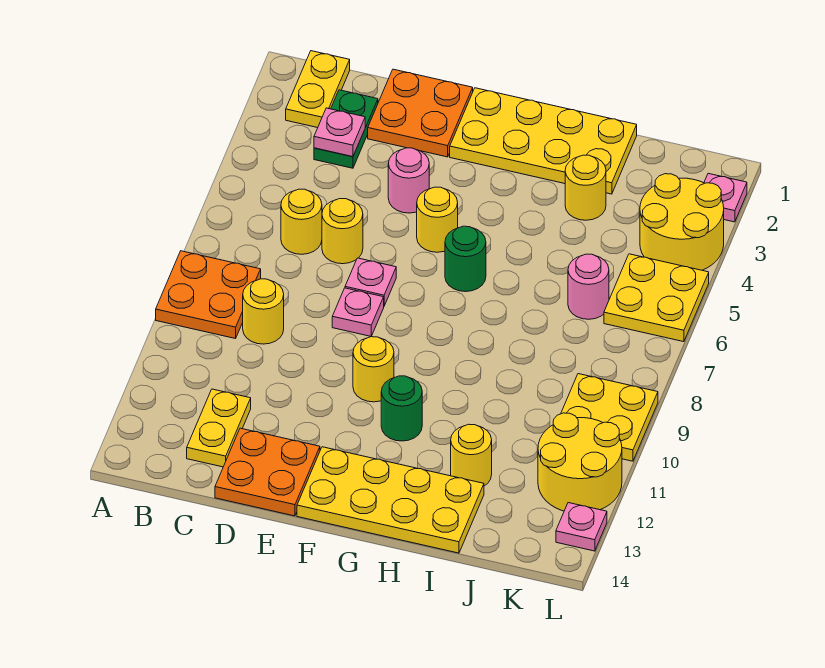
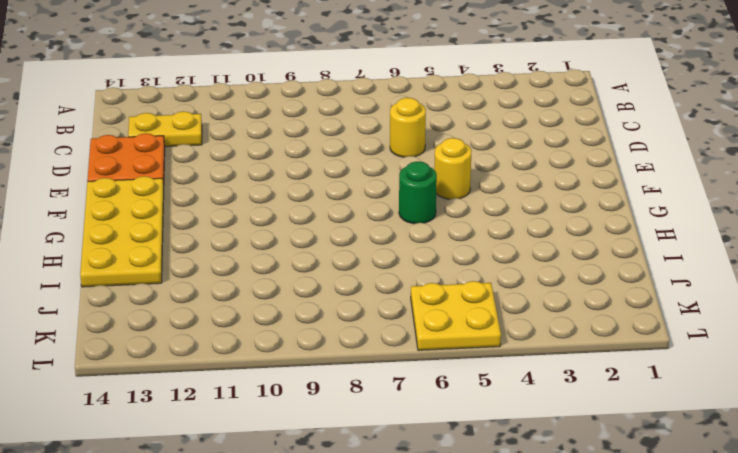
none -> orange 2x2 plate [156,251,261,339]
none -> yellow 1x2 plate [286,51,350,128]
none -> green 1x2 plate [314,90,378,168]

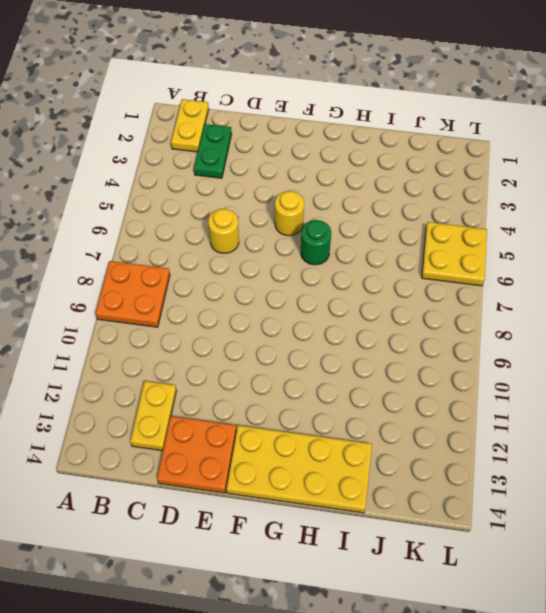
none -> yellow 1x1 round brick [281,189,322,254]
none -> yellow 1x1 round brick [243,279,284,344]
none -> orange 2x2 plate [368,69,473,157]

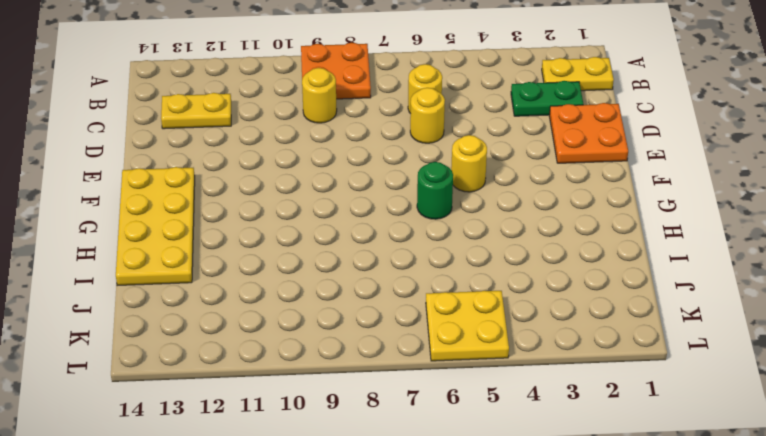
none -> orange 2x2 plate [215,428,320,516]
none -> pink 1x1 round brick [388,148,429,213]
none -> pink 1x1 plate [345,258,396,306]

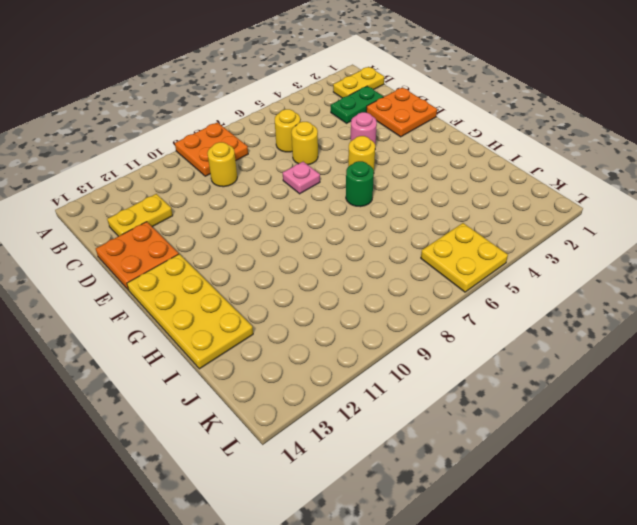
none -> pink 1x1 plate [332,288,384,336]
none -> yellow 2x4 plate [450,88,637,194]
none -> yellow 1x1 round brick [353,337,394,402]

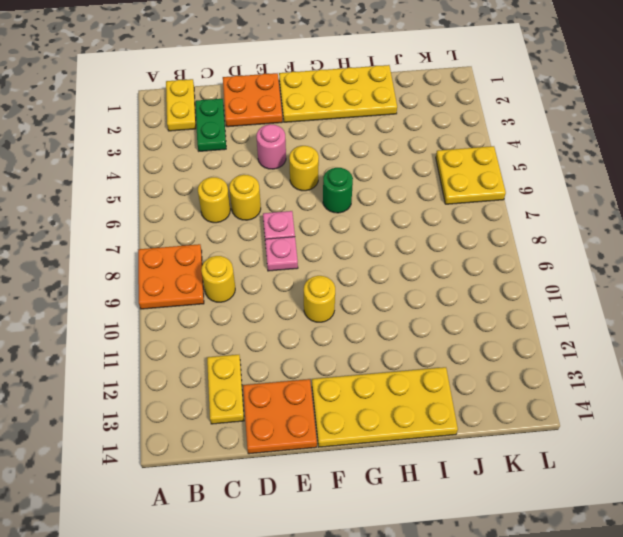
none -> green 1x1 round brick [381,376,422,441]
none -> yellow 1x1 round brick [565,155,606,220]
none -> yellow 1x1 round brick [451,424,492,486]

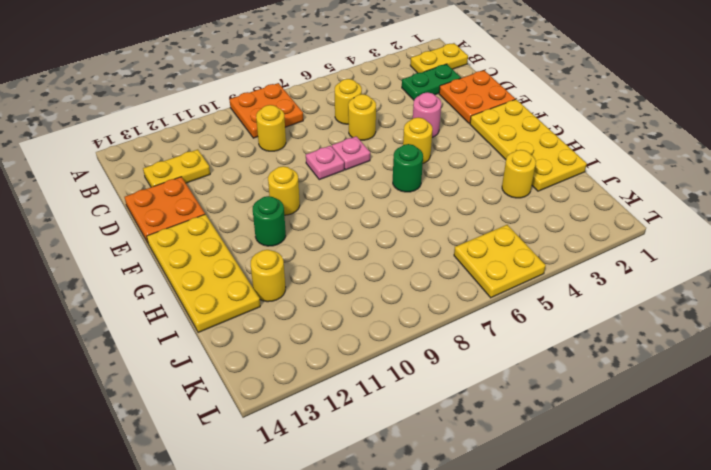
none -> pink 1x1 round brick [568,254,609,319]
none -> yellow 2x2 round brick [640,174,724,270]
none -> yellow 2x2 plate [561,374,658,461]

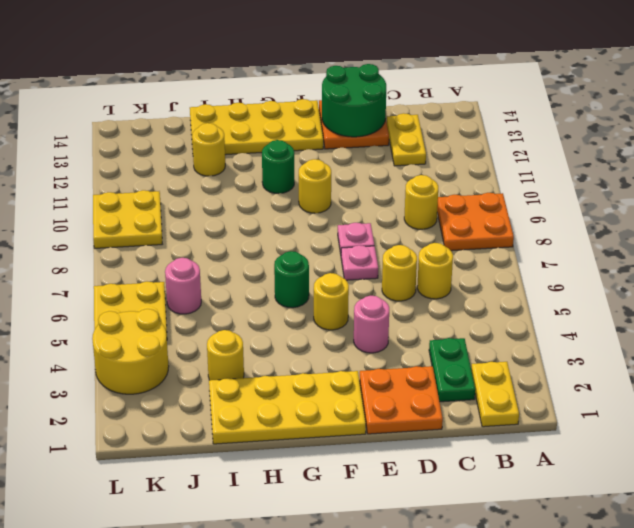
green 2x2 round brick [322,64,386,137] -> none
none -> yellow 2x2 round brick [538,413,622,511]
none -> pink 1x1 plate [704,173,747,222]
none -> pink 1x1 plate [556,503,607,551]

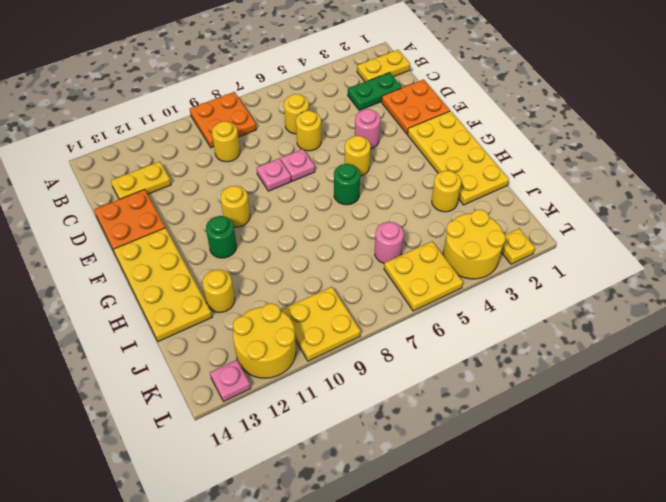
yellow 1x1 plate [501,229,535,264] -> pink 1x1 plate [704,173,747,222]
none -> pink 1x1 plate [314,108,365,157]

